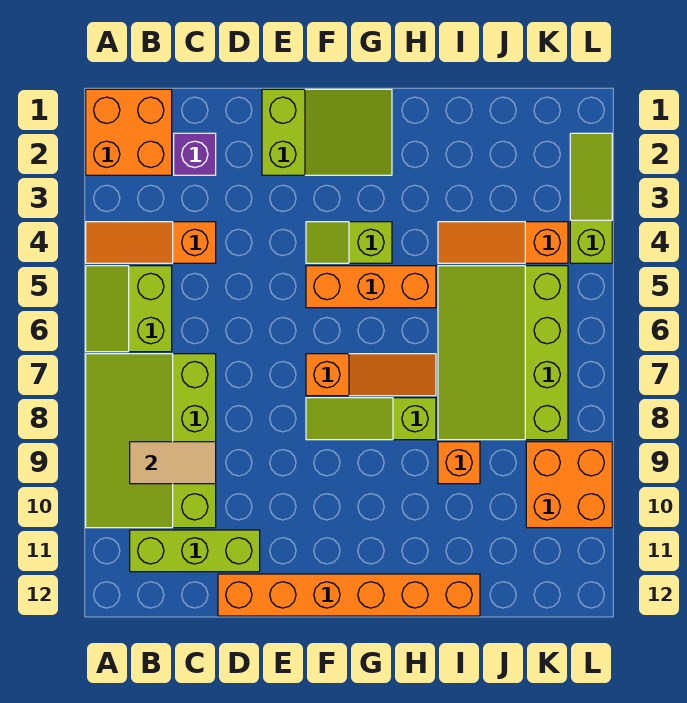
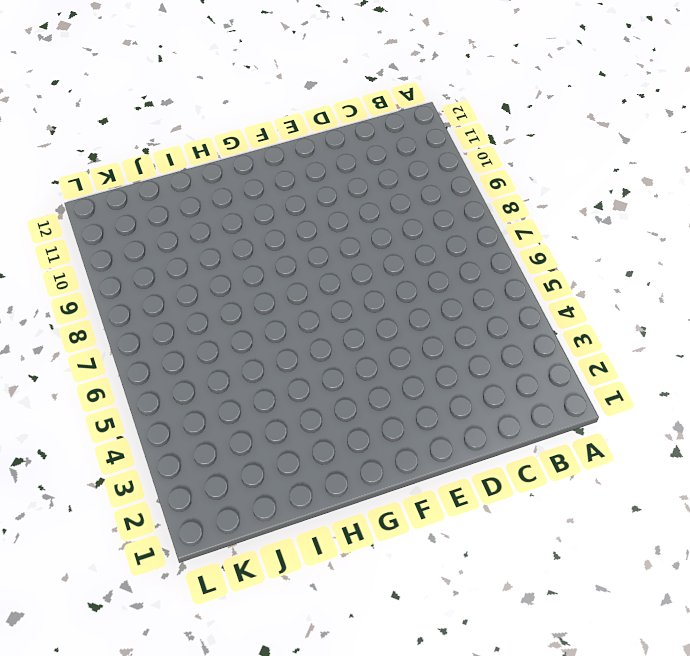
none -> orange 2x2 brick [86,89,172,175]
none -> orange 1x3 slope [86,222,216,263]
none -> lime 2x2 slope [86,266,172,352]

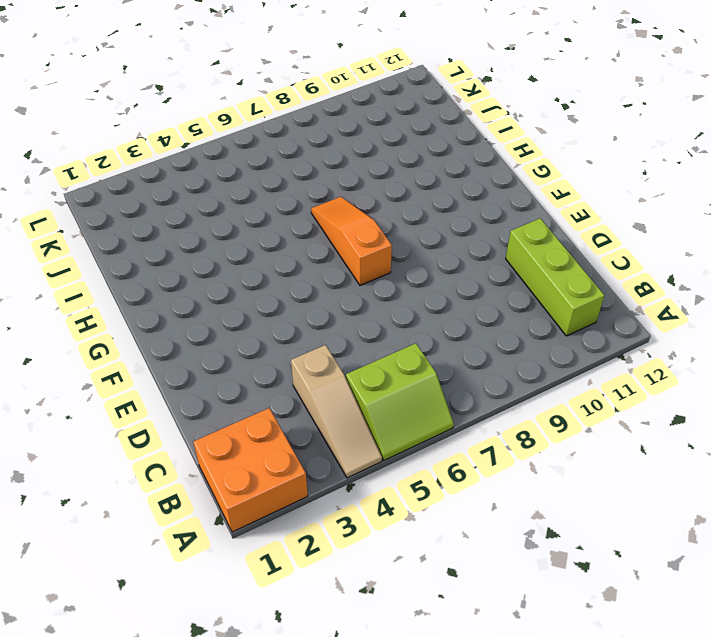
tan 1x3 slope [291,345,382,478] -> orange 1x3 slope [86,222,216,263]
none -> lime 3x4 slope [86,354,216,528]
none -> purple 1x1 brick [174,133,216,175]
none -> orange 1x6 brick [218,574,480,616]

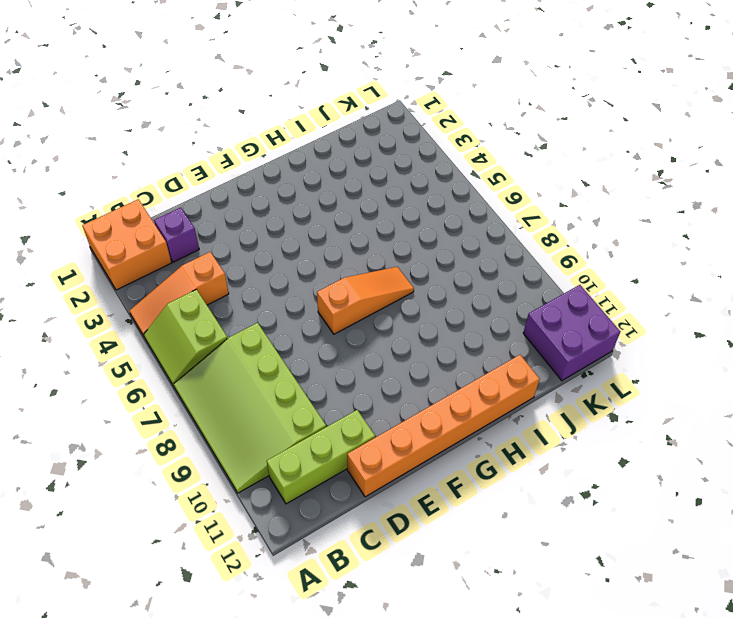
purple 2x2 brick [523,285,621,381] -> none
none -> lime 2x3 slope [262,89,392,175]
none -> lime 1x2 slope [306,222,392,263]
none -> orange 1x3 brick [306,266,436,308]

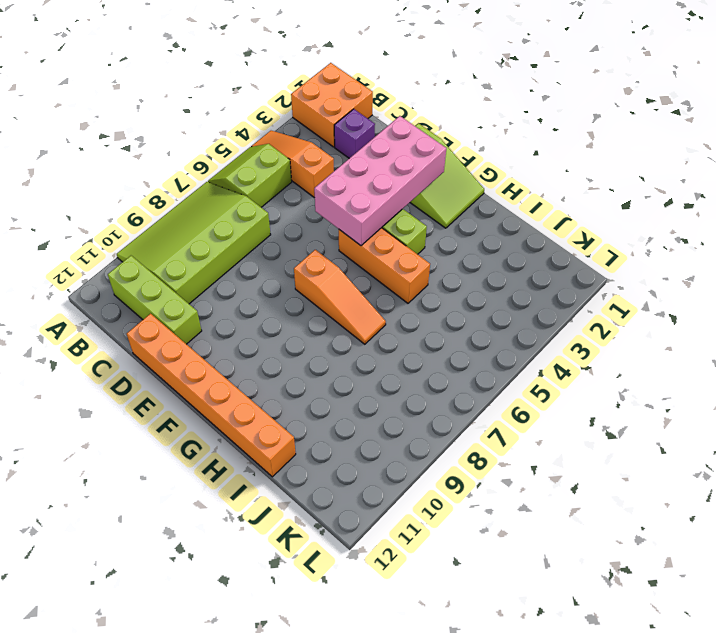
pink 2x4 brick [314,116,446,246] -> none
none -> lime 1x3 slope [306,398,436,440]
none -> orange 1x3 slope [438,222,568,263]
none -> lime 3x4 slope [438,266,568,440]

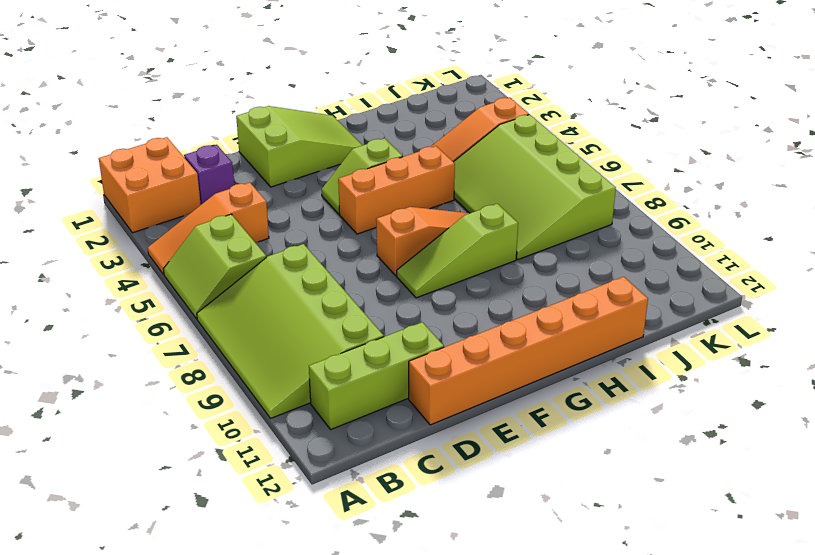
none -> orange 1x1 brick [438,442,480,484]
none -> orange 2x2 brick [526,442,612,528]
none -> lime 1x3 slope [570,133,612,263]

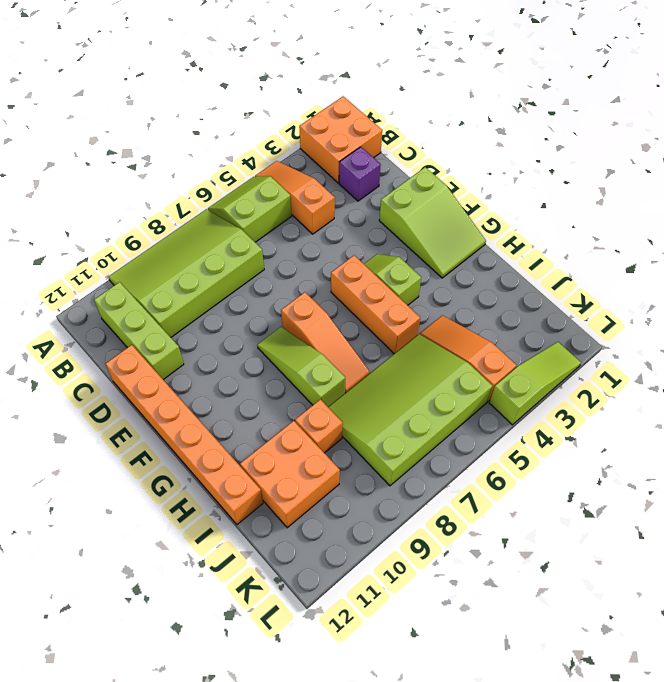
orange 2x2 brick [240,421,340,528] -> orange 2x2 brick moved to [526,442,612,528]
none -> tan 1x2 tile [130,442,216,484]

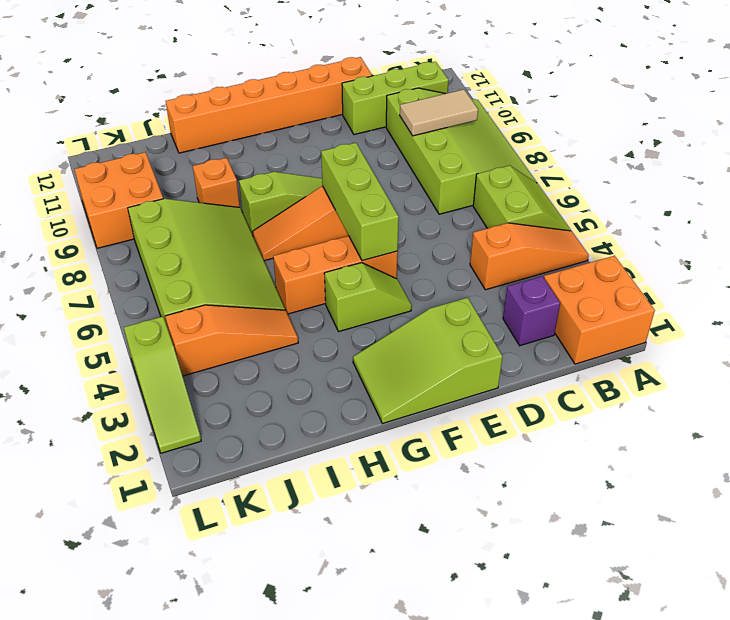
lime 1x3 brick [321,143,399,261] -> none

